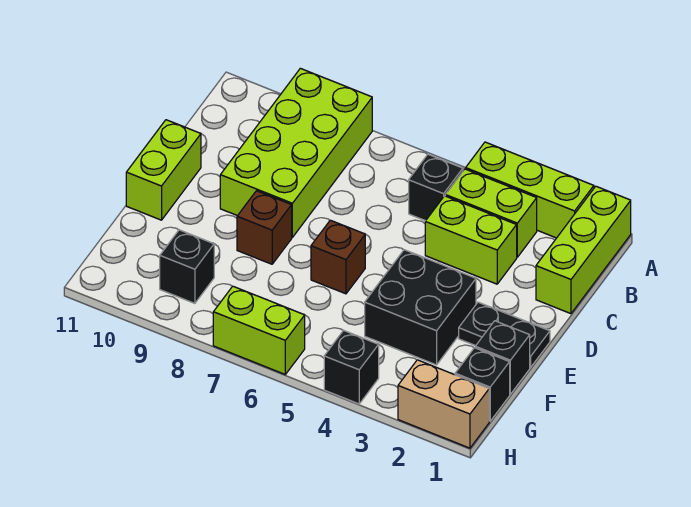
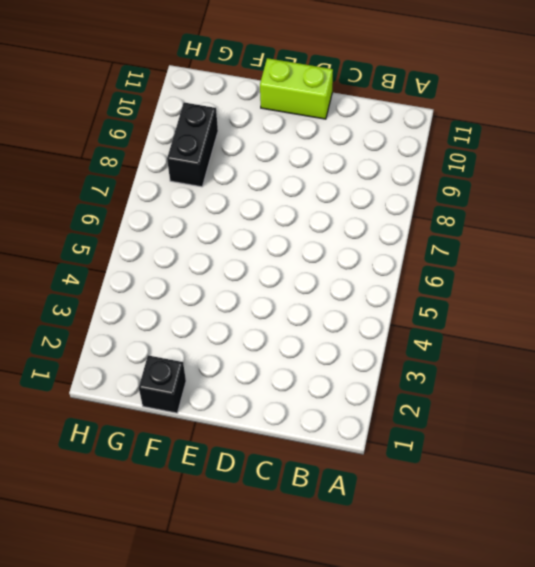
black 1x2 brick [167,102,218,187] -> black 1x1 brick [160,230,214,303]
none -> lime 1x3 brick [536,186,631,314]
none -> lime 1x3 brick [466,142,594,238]
none -> lime 2x4 brick [220,68,372,237]

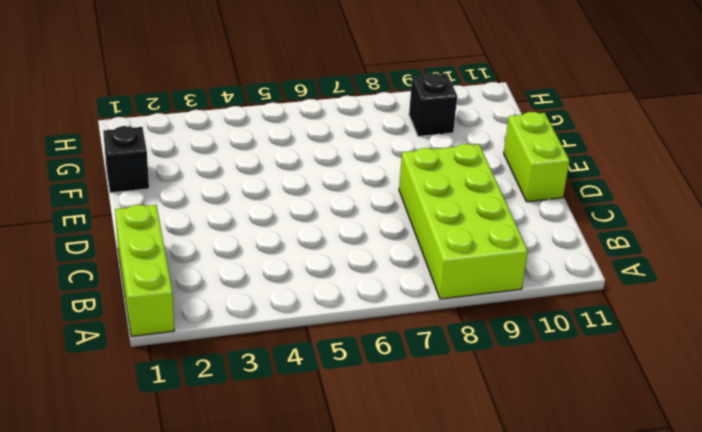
none -> lime 1x3 brick [466,142,594,238]
none -> lime 1x2 brick [445,169,537,257]
none -> black 1x1 brick [409,154,463,221]

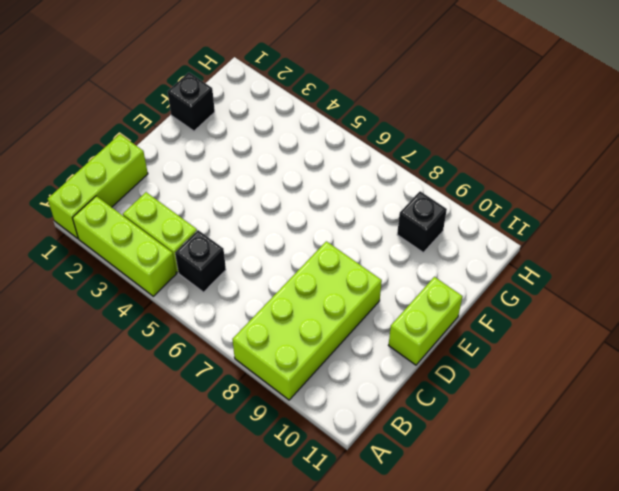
none -> lime 1x2 brick [425,196,517,284]
none -> black 1x2 plate [459,302,550,367]
none -> black 2x2 brick [365,250,476,365]

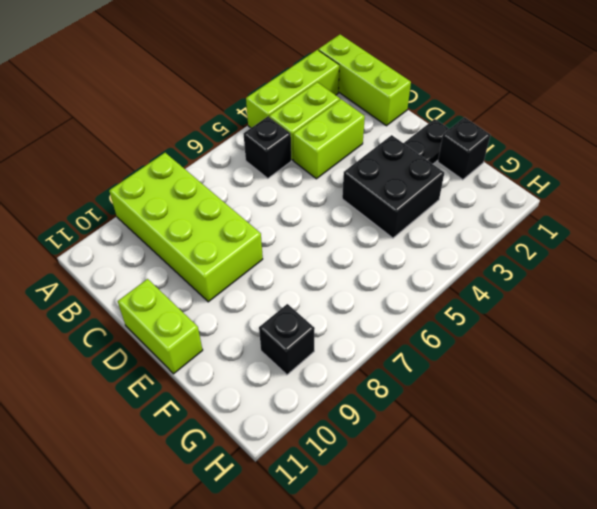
none -> brown 1x1 brick [311,220,365,294]
none -> brown 1x1 brick [237,191,292,264]
none -> black 1x1 brick [455,348,510,421]

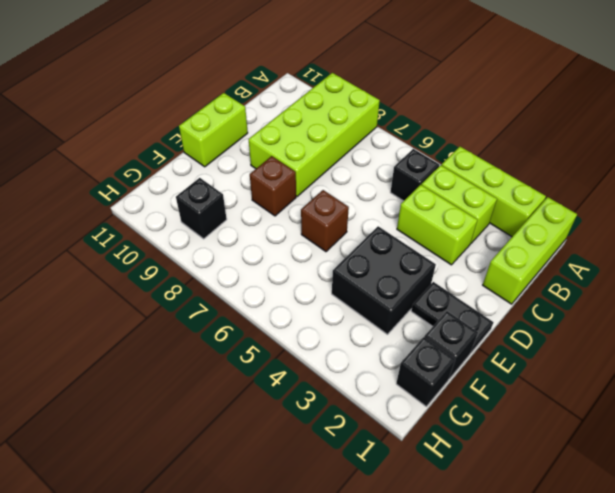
none -> tan 1x2 brick [398,360,489,448]
none -> black 1x1 brick [324,330,379,404]
none -> lime 1x2 brick [213,286,305,374]

